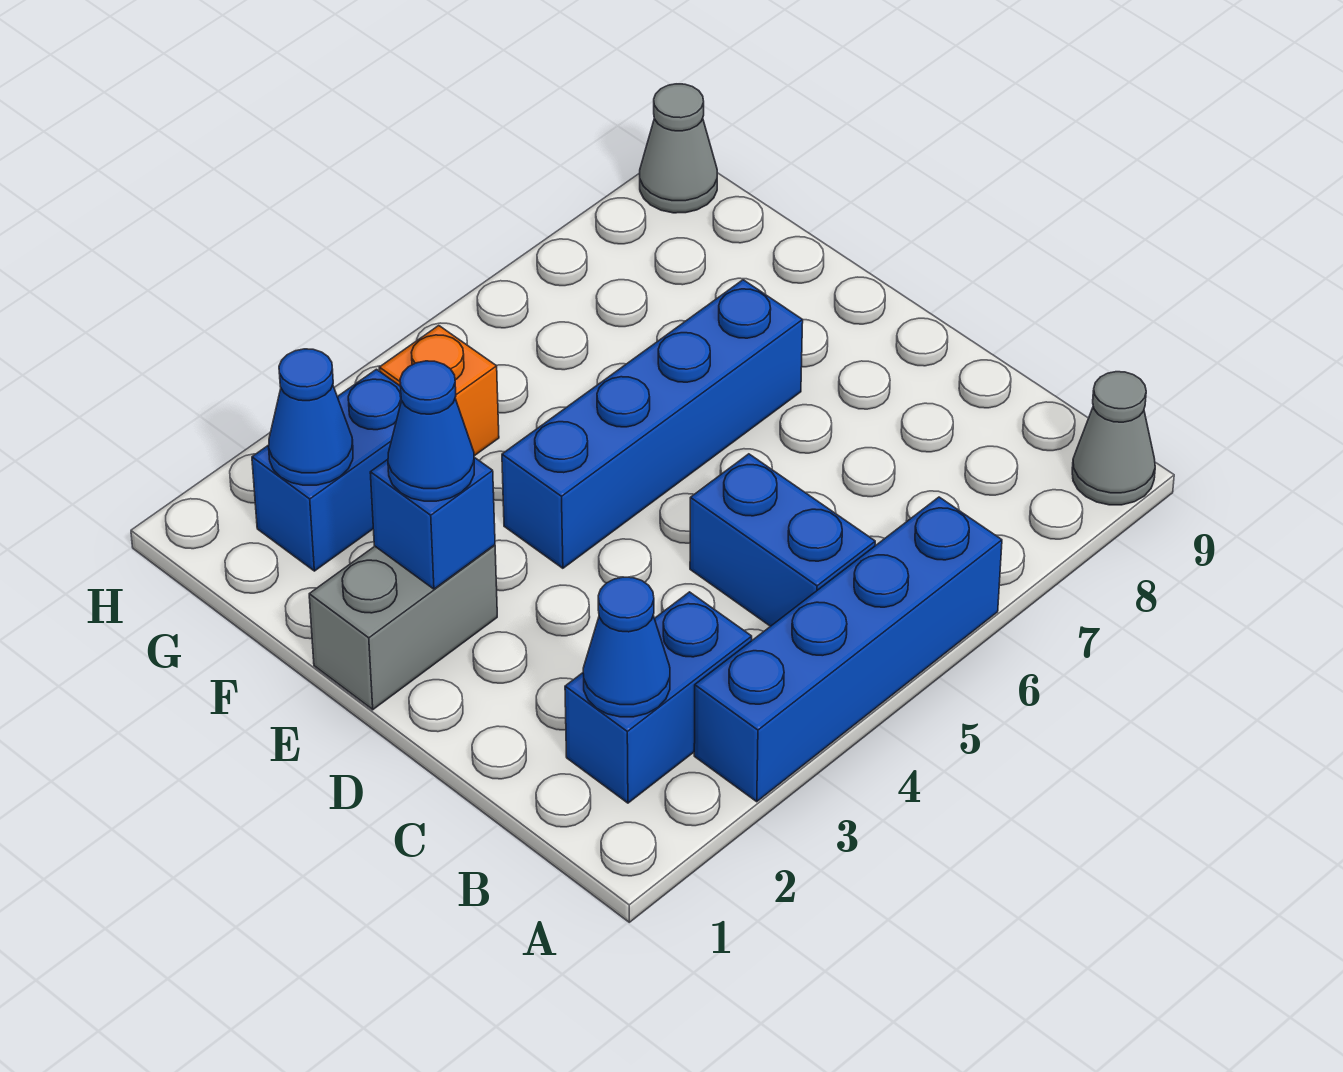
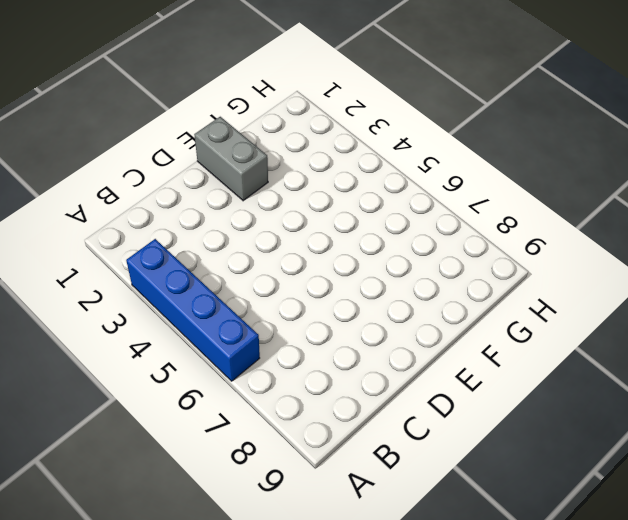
none -> grey 1x1 cone [1072,372,1155,505]
none -> blue 1x2 brick [565,592,752,803]
none -> blue 1x2 brick [690,454,875,626]

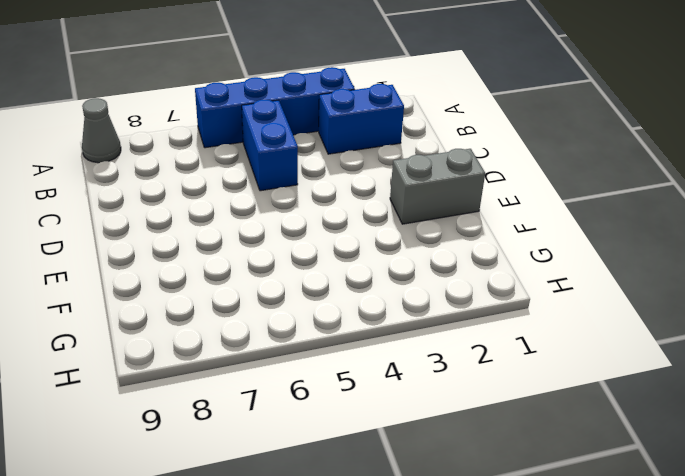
none -> blue 1x4 brick [502,280,803,568]
none -> blue 1x2 brick [252,369,402,571]
none -> orange 1x1 brick [379,326,499,456]

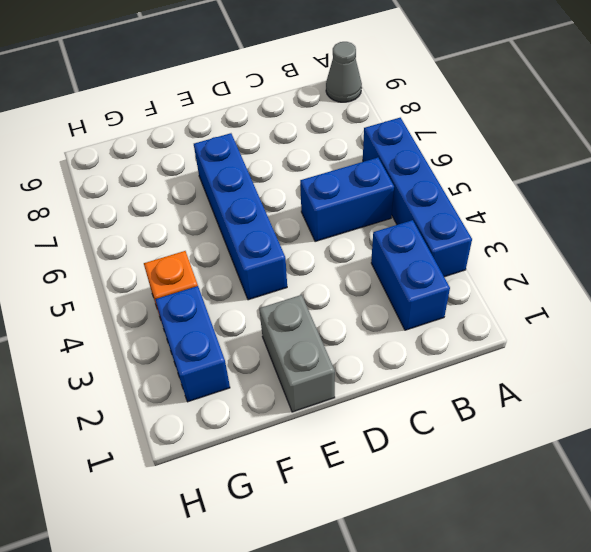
none -> grey 1x1 cone [640,84,717,213]
none -> blue 1x1 cone [583,577,670,717]
none -> blue 1x1 brick [370,457,495,589]

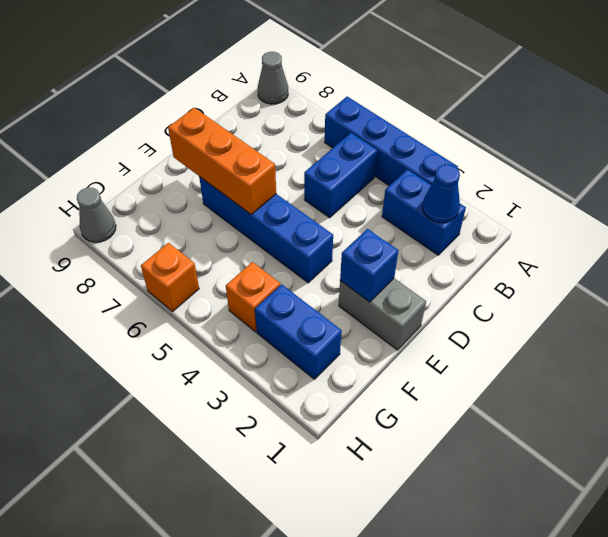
orange 1x3 brick [168,108,276,214] -> none
orange 1x1 brick [141,243,199,312] -> none
none -> blue 1x1 cone [269,349,353,485]
none -> blue 1x1 cone [388,361,474,501]

